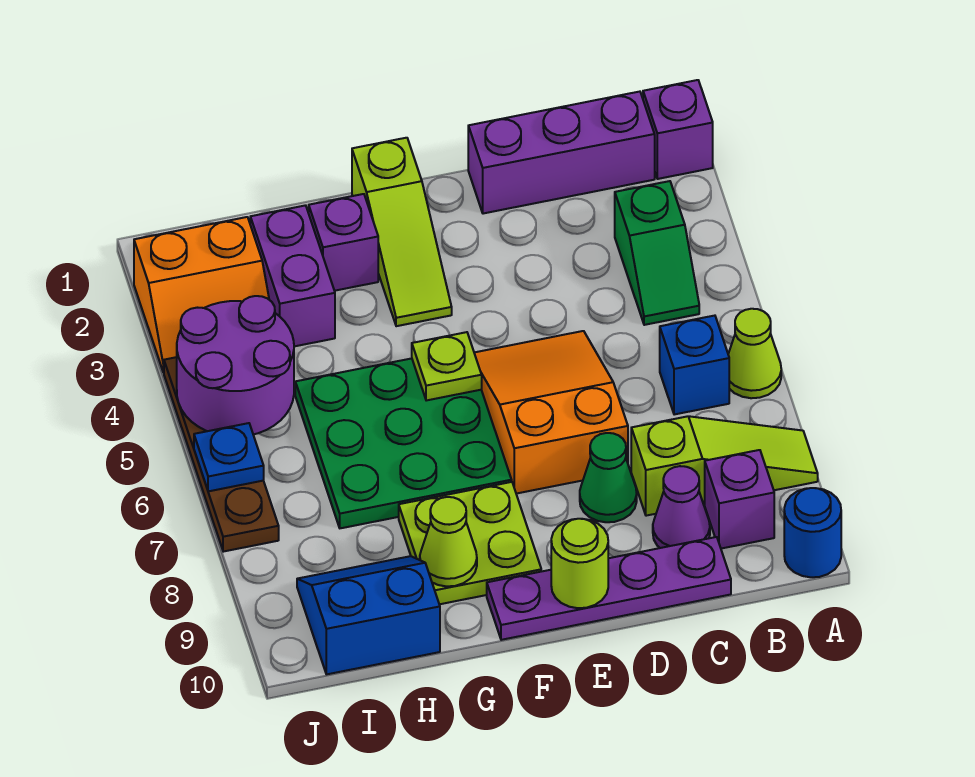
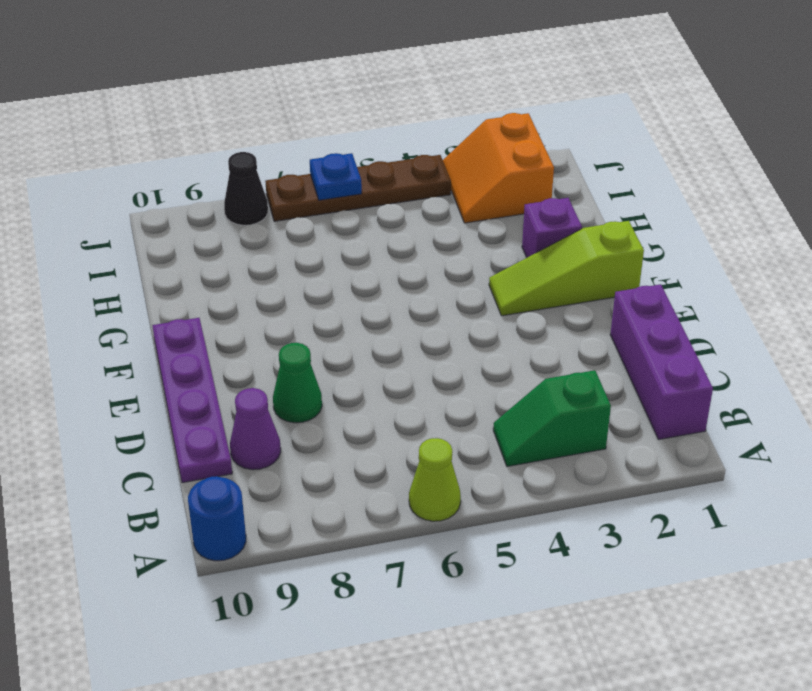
black 1x1 cone [224,152,268,225] -> none
none -> purple 1x1 brick [643,80,713,179]
none -> lime 1x3 slope [631,416,818,516]
none -> blue 1x1 brick [660,316,729,415]

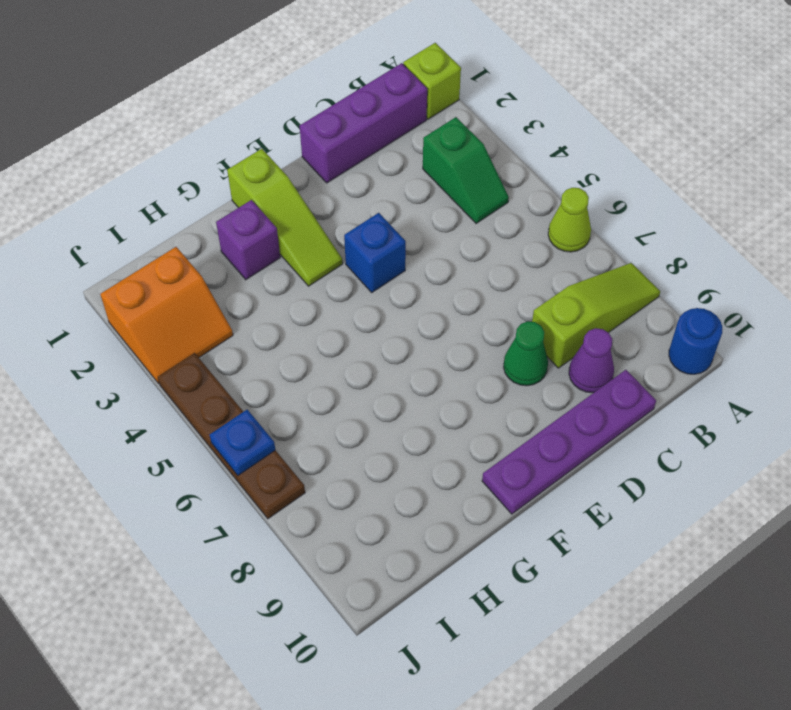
lime 1x1 brick [403,43,461,119] -> purple 1x1 brick [643,80,713,179]
blue 1x1 brick [344,213,406,292] -> blue 1x1 brick moved to [660,316,729,415]
none -> purple 1x1 brick [705,450,774,549]
none -> orange 2x3 slope [474,331,628,494]
none -> green 3x3 plate [295,358,512,528]

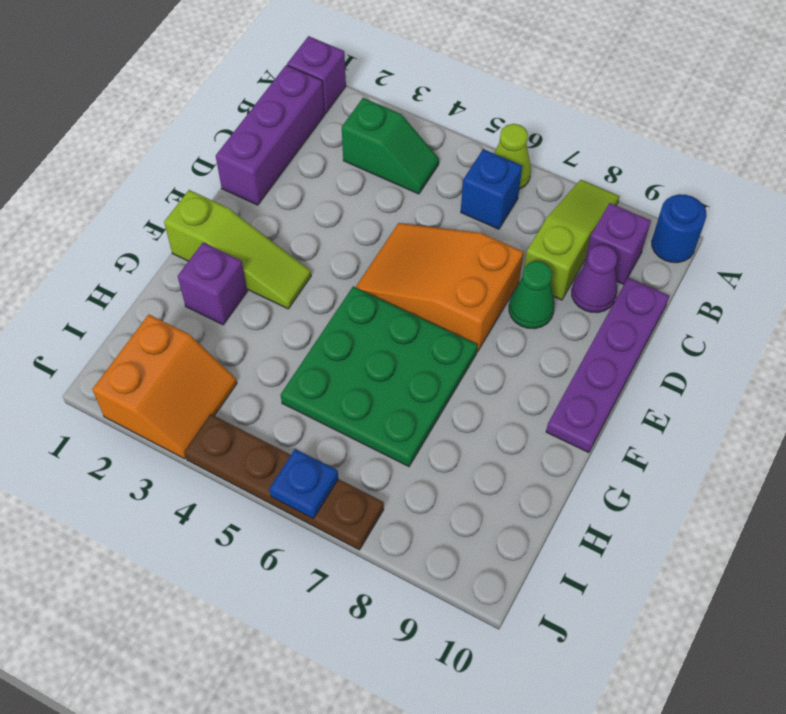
none -> lime 2x2 plate [399,482,541,604]
none -> purple 1x2 brick [250,205,335,346]
none -> blue 2x2 slope [297,556,440,674]

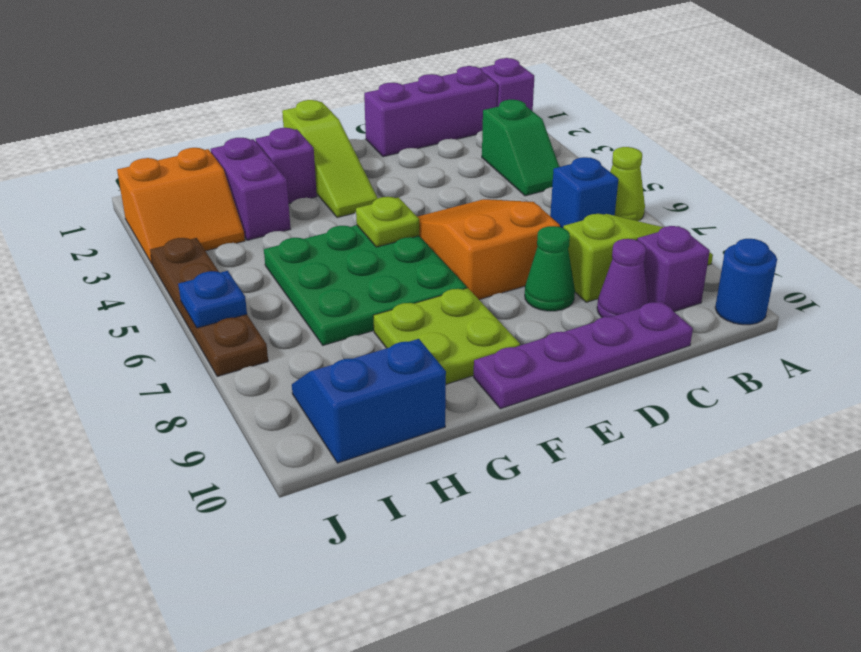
none -> lime 1x1 round brick [551,519,608,608]
none -> lime 1x1 cone [420,497,477,586]
none -> purple 2x2 round brick [177,296,294,435]

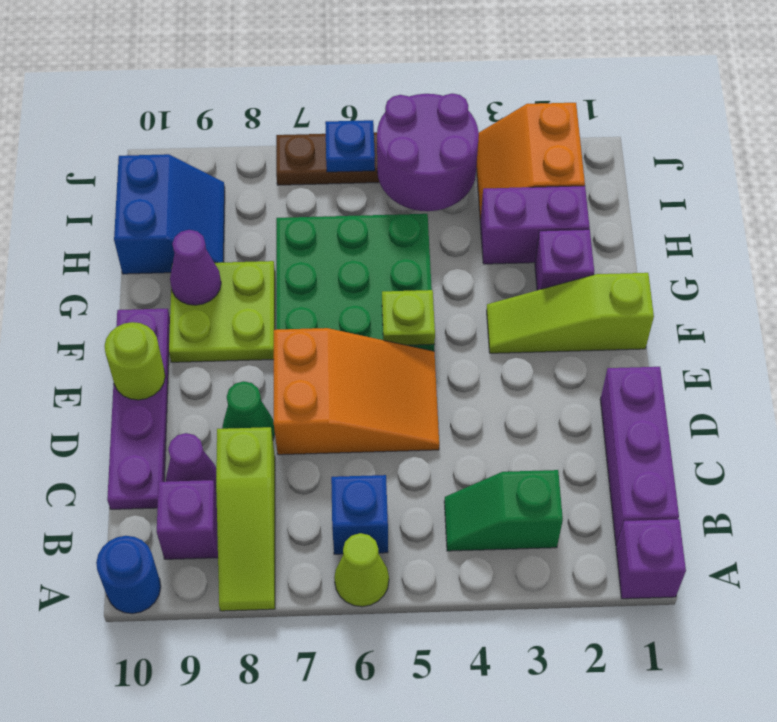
purple 1x1 cone [170,230,221,305] -> lime 1x1 cone [420,497,477,586]

